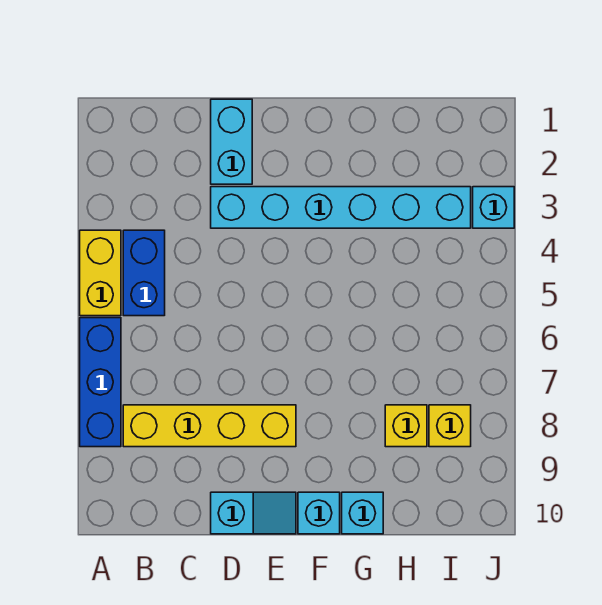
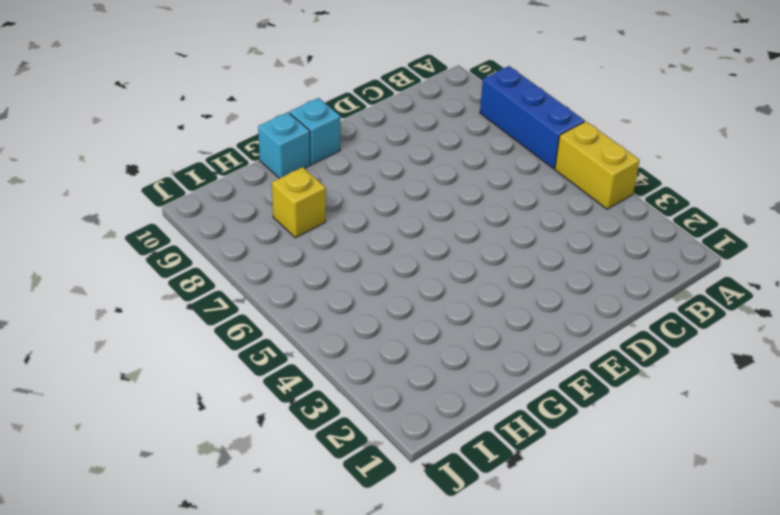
none -> blue 1x2 brick [123,230,165,316]
none -> yellow 1x4 brick [123,405,296,447]
none -> cyan 1x2 brick [211,99,252,184]

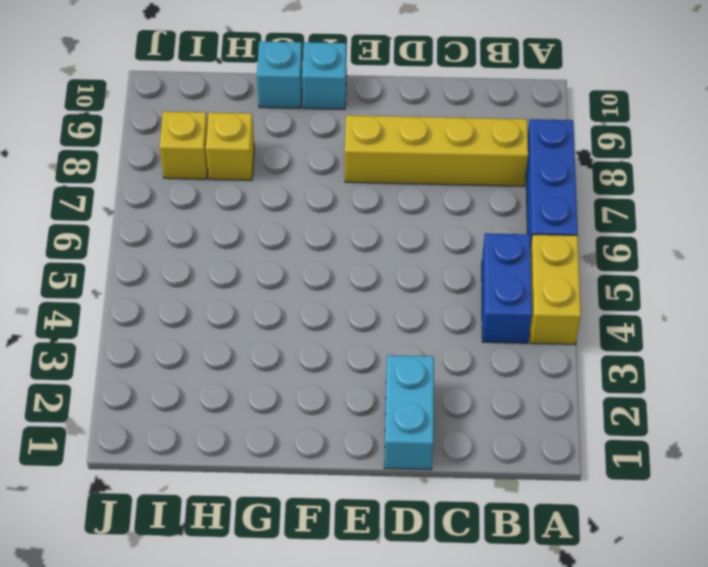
none -> cyan 1x6 brick [211,187,471,228]
none -> cyan 1x2 slope [211,492,296,534]
none -> cyan 1x1 brick [473,187,514,228]

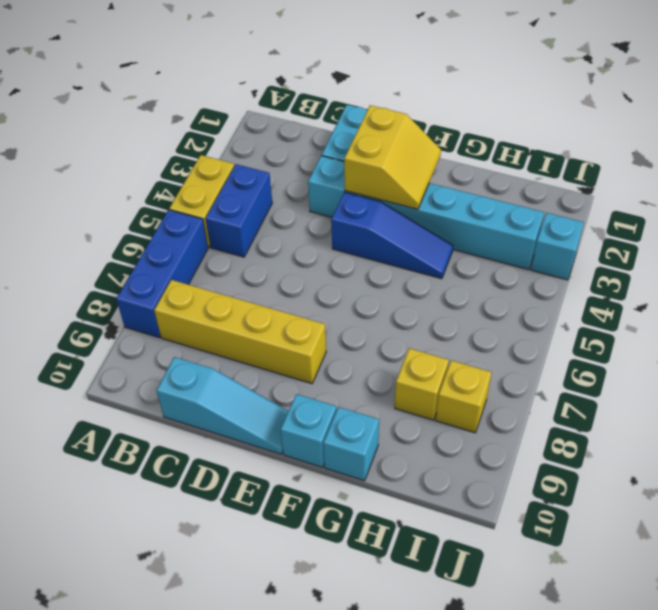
cyan 1x3 slope [156,357,288,454] -> cyan 1x2 slope [211,492,296,534]
yellow 2x2 slope [344,105,441,209] -> none
blue 1x3 slope [331,192,453,279] -> none

